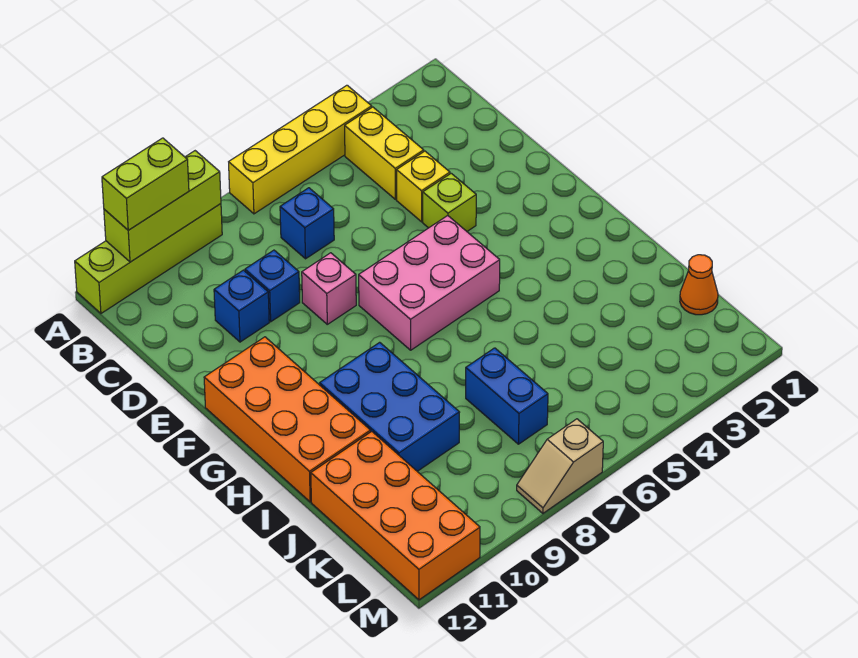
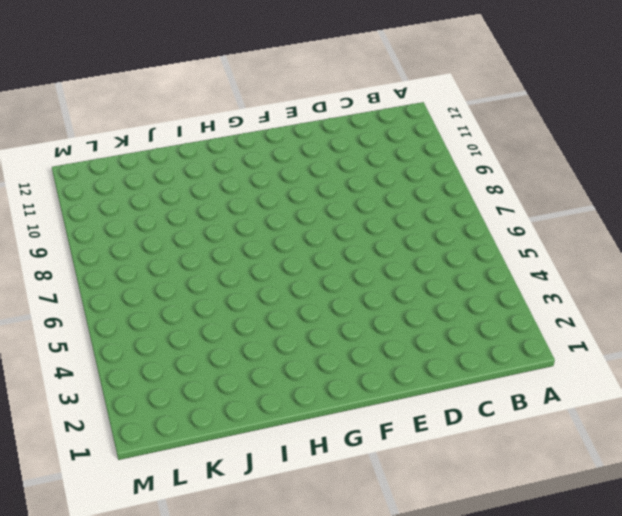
none -> yellow 1x4 brick [229,85,372,214]
none -> lime 1x4 brick [75,204,222,313]
none -> yellow 1x2 brick [345,107,424,200]

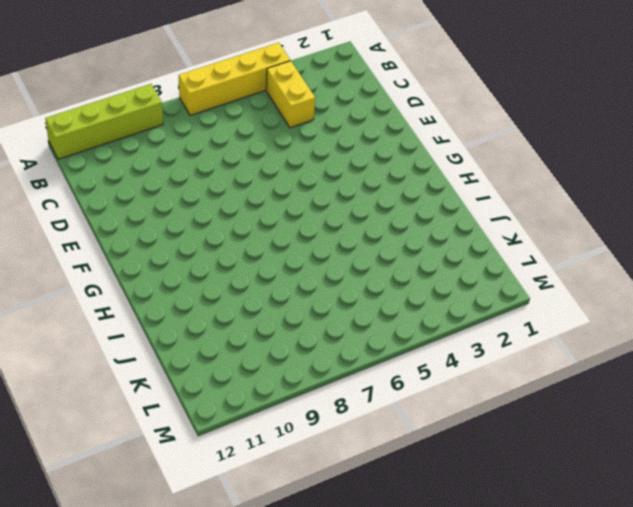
none -> blue 1x1 brick [280,188,334,259]
none -> yellow 1x1 brick [397,151,450,222]
none -> blue 1x1 brick [245,250,300,322]

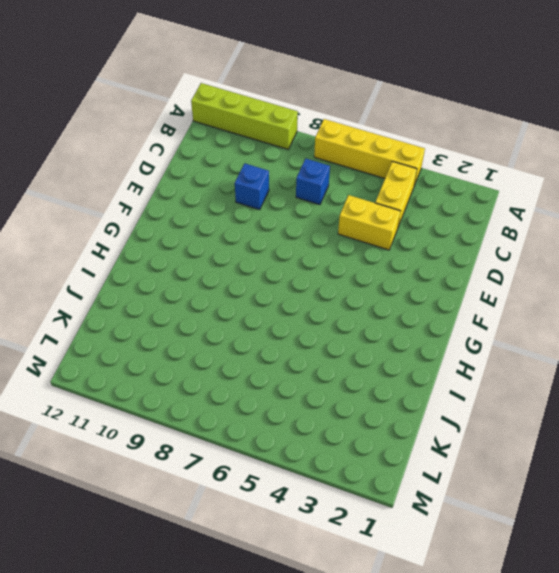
yellow 1x2 brick [338,195,400,250] -> yellow 1x1 brick [397,151,450,222]
none -> blue 1x1 brick [214,270,269,342]
none -> lime 1x1 brick [423,173,476,231]
none -> pink 1x1 brick [302,253,356,324]

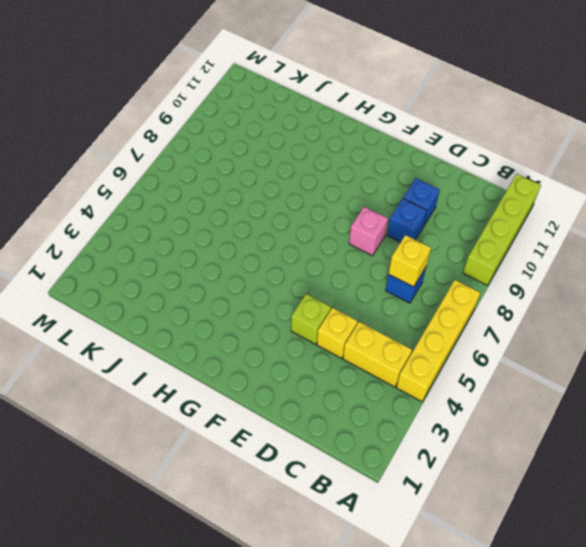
yellow 1x1 brick [389,235,431,287] -> none
none -> pink 2x3 brick [359,216,500,350]
none -> orange 2x4 brick [204,337,371,502]
none -> blue 2x3 brick [320,342,460,471]

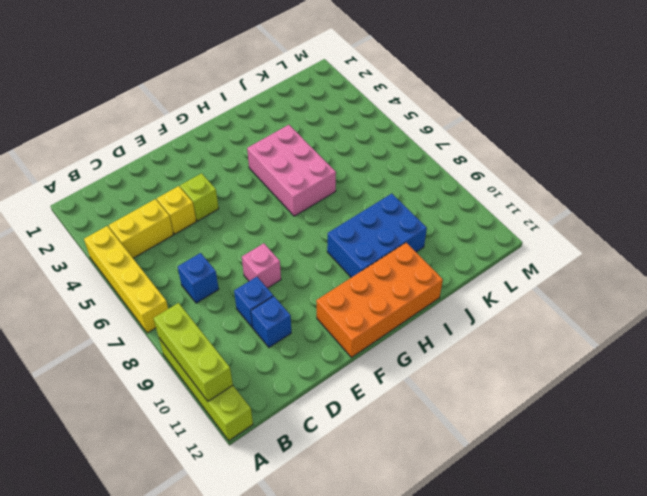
pink 2x3 brick [247,125,336,216] -> pink 2x3 brick moved to [359,216,500,350]
none -> blue 1x2 brick [466,348,548,444]
none -> orange 2x4 brick [311,431,480,600]
none -> orange 1x1 cone [680,255,718,315]

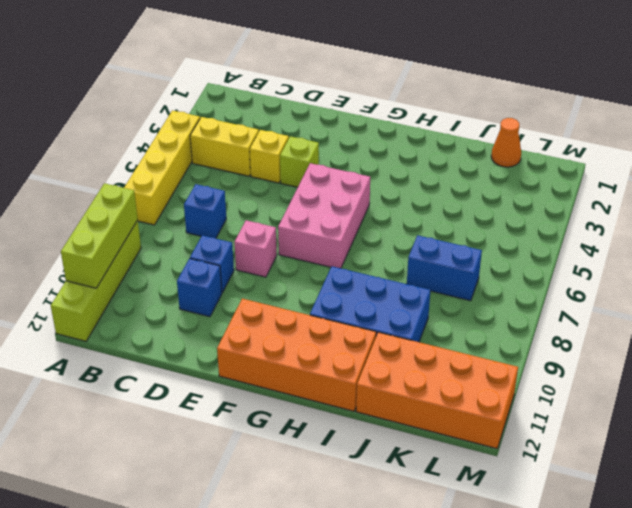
none -> tan 1x2 slope [517,419,603,513]
none -> lime 1x2 brick [102,138,189,230]

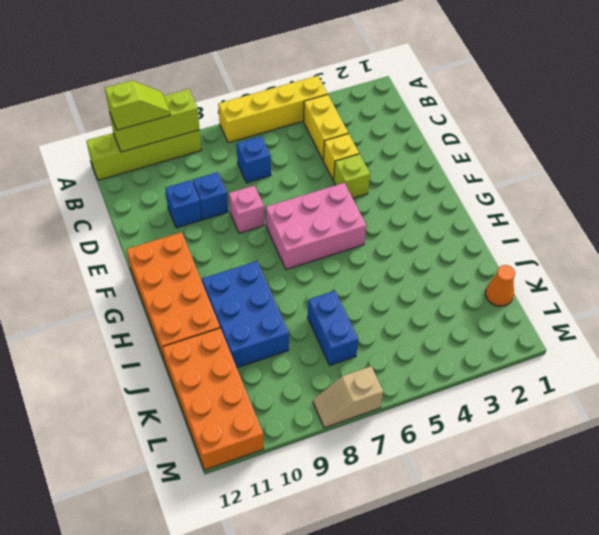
lime 1x2 slope [105,81,170,130] -> lime 1x2 brick [102,138,189,230]

